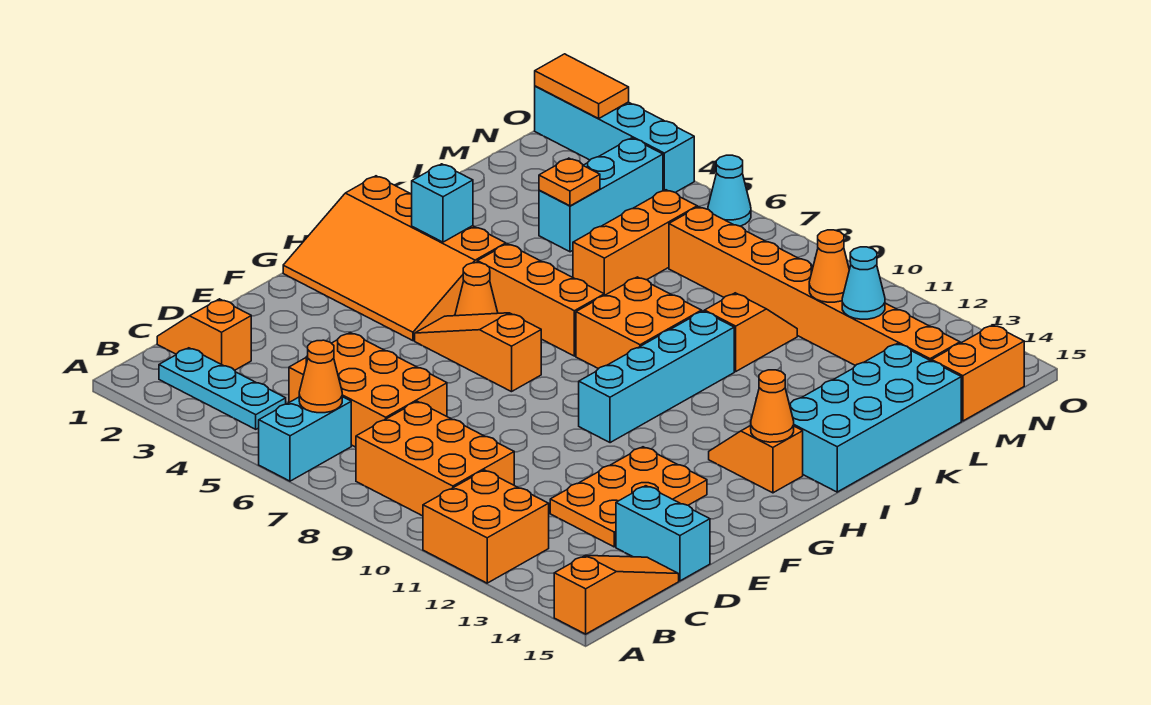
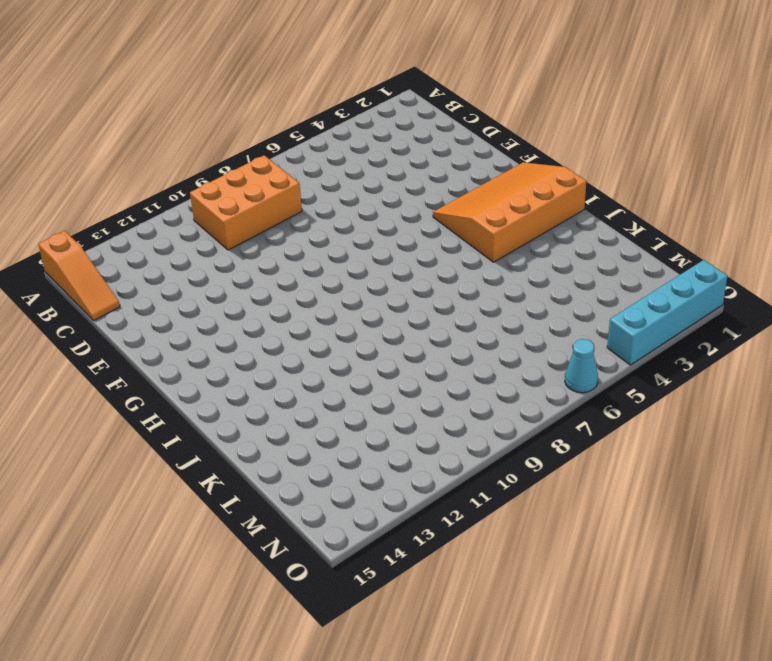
none -> cyan 1x2 brick [259,397,351,481]
none -> orange 2x2 brick [423,470,549,583]
none -> cyan 1x3 plate [159,348,286,429]
none -> orange 1x2 slope [157,299,251,370]

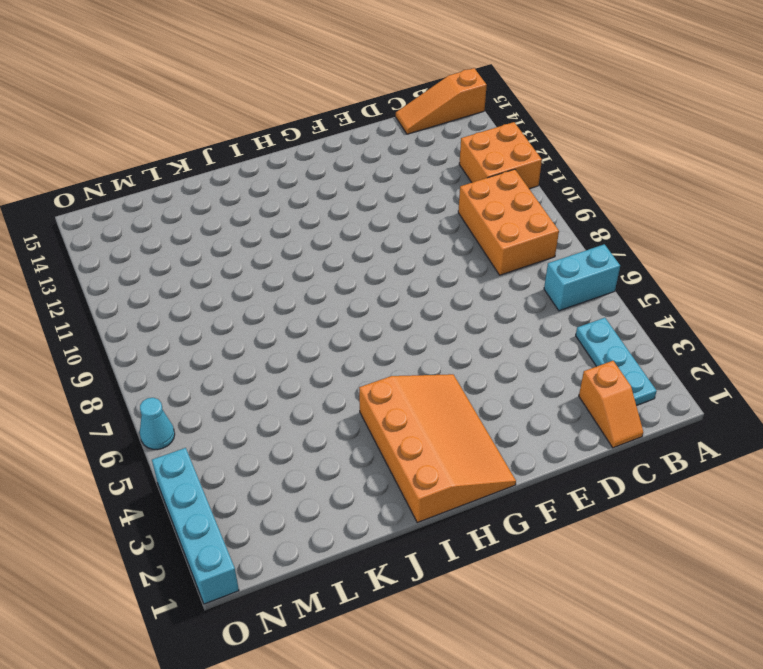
none -> orange 2x3 brick [289,333,447,447]
none -> orange 2x3 plate [550,447,707,547]
none -> cyan 1x2 brick [616,486,710,581]
none -> orange 1x3 slope [415,313,541,392]

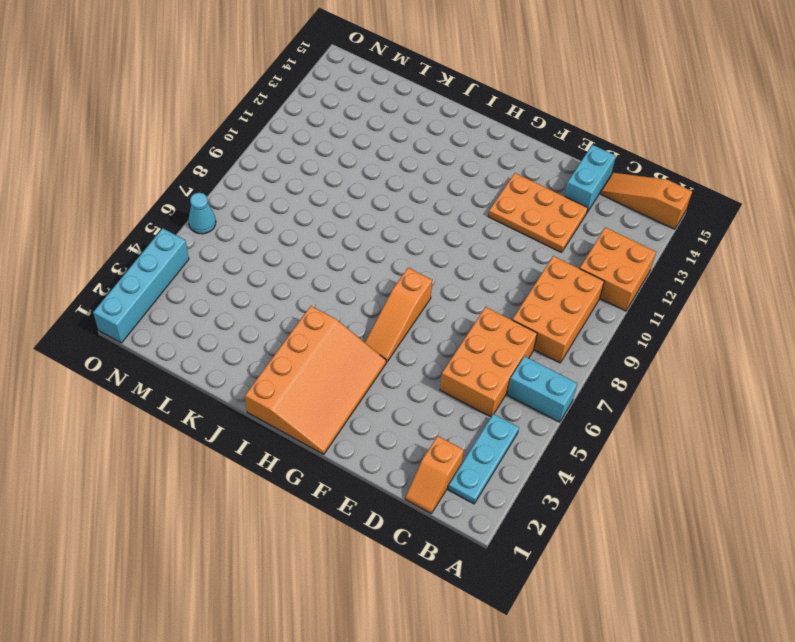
none -> cyan 1x4 brick [579,311,734,443]
none -> orange 1x1 cone [455,263,498,316]
none -> orange 1x2 slope [709,426,803,493]
none -> orange 1x3 brick [477,244,604,356]

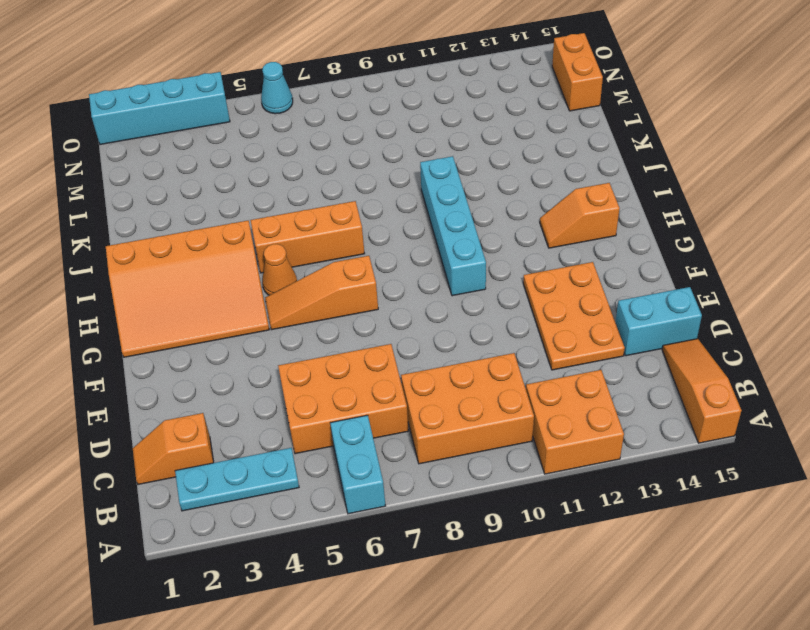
none -> orange 2x2 brick [576,277,701,369]
none -> cyan 2x4 brick [790,344,961,492]
none -> orange 1x3 brick [573,190,697,295]
none -> orange 1x2 slope [705,293,797,371]

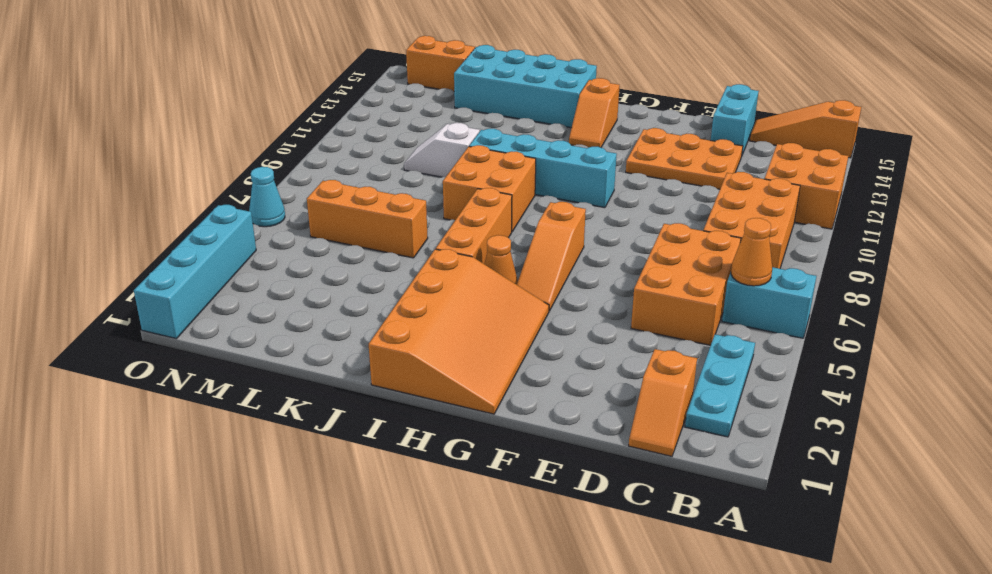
white 1x2 slope [404,123,480,177] -> orange 1x2 slope [705,293,797,371]
none -> cyan 1x3 brick [539,138,663,252]
none -> orange 1x8 brick [669,207,960,366]
none -> orange 1x1 cone [751,370,794,442]
none -> cyan 1x1 brick [412,164,473,242]

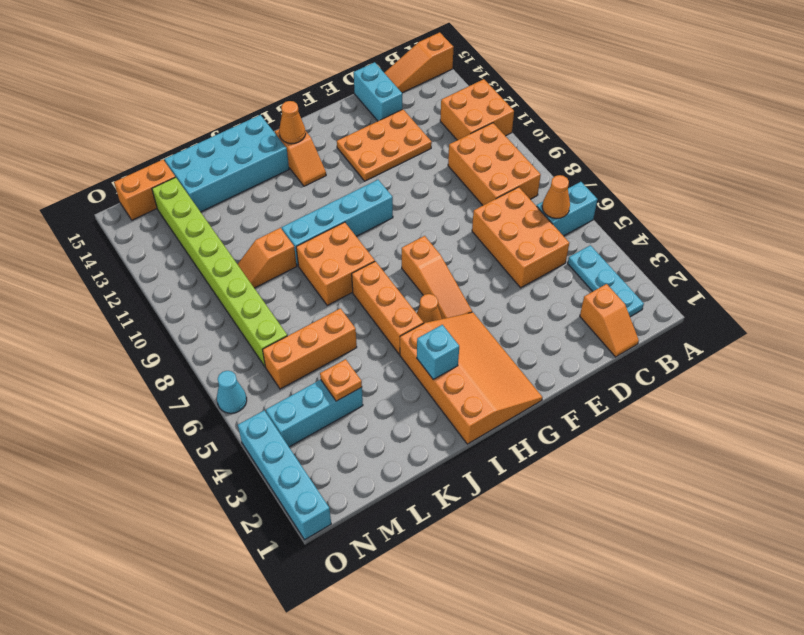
lime 1x8 brick [152,177,287,367] -> orange 1x8 brick [669,207,960,366]
none -> orange 1x1 cone [809,230,849,302]
none -> cyan 1x1 cone [842,247,885,319]
none -> orange 1x2 tile [535,54,629,118]

